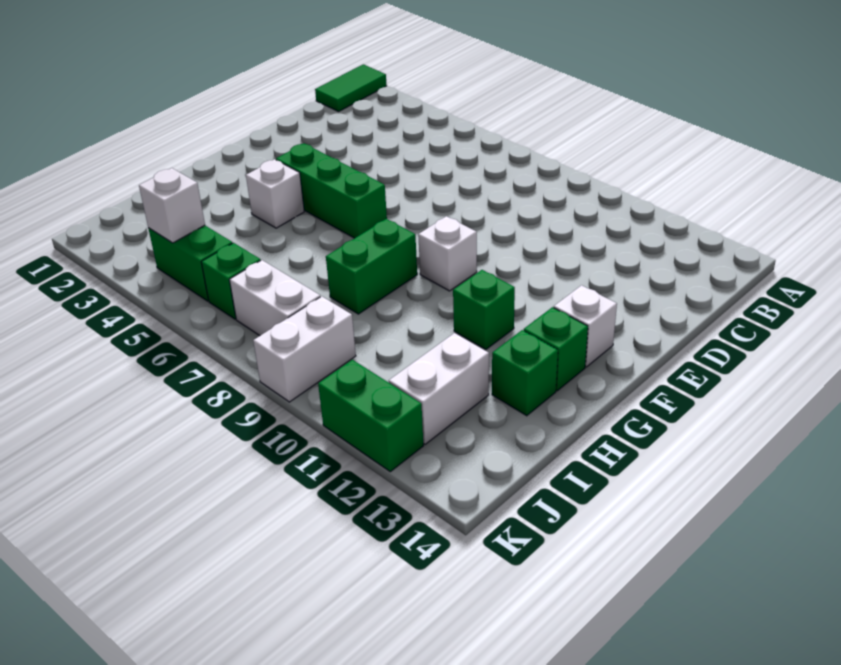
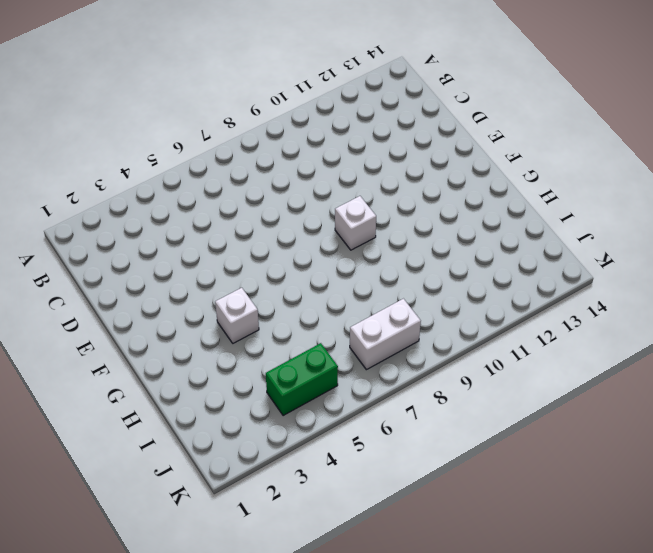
none -> green 1x2 tile [315,64,387,111]
none -> green 1x3 brick [276,143,387,238]
none -> white 1x1 brick [554,285,617,367]

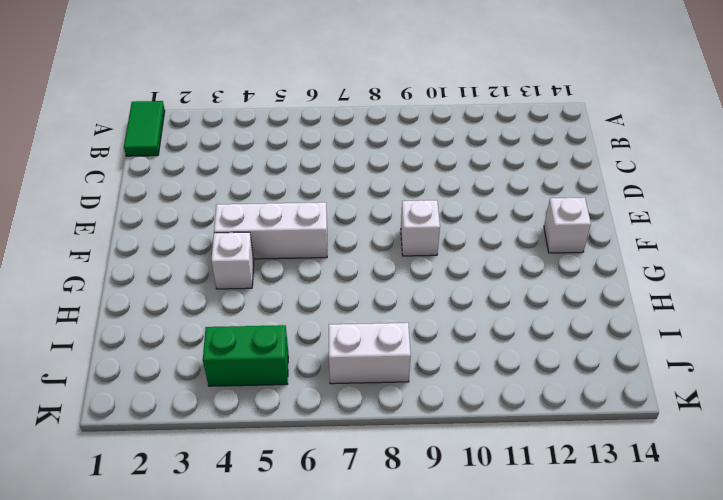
white 1x3 brick [214,202,327,259] -> green 1x3 brick [276,143,387,238]
none -> green 1x2 brick [326,219,417,314]
none -> green 1x1 brick [453,270,515,349]
none -> green 1x1 brick [524,307,588,391]

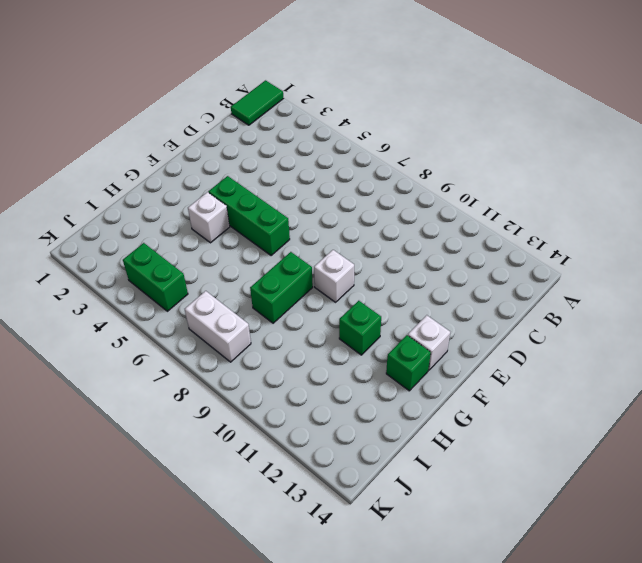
none -> green 1x1 brick [492,330,558,416]
none -> white 1x2 brick [389,333,489,444]
none -> green 1x1 brick [201,243,261,319]

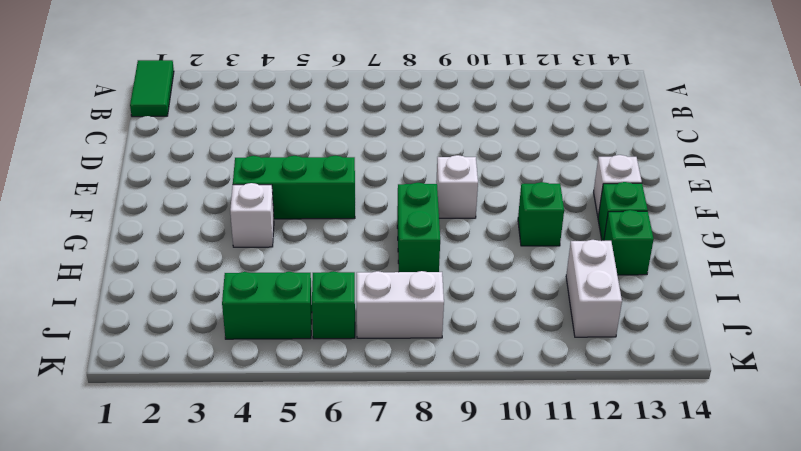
none -> white 1x2 brick [253,296,356,402]
none -> green 1x2 brick [318,360,423,472]
none -> white 1x1 brick [139,168,205,243]

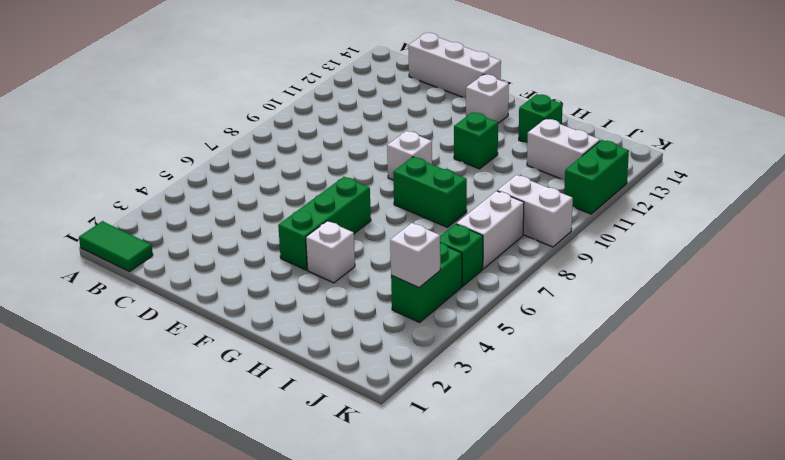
white 1x3 brick [408,33,501,98] -> none
none -> green 1x1 brick [524,307,588,391]

